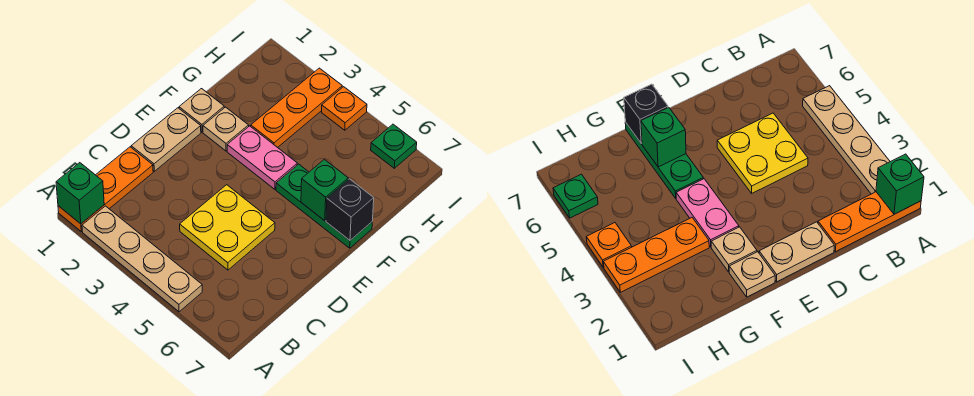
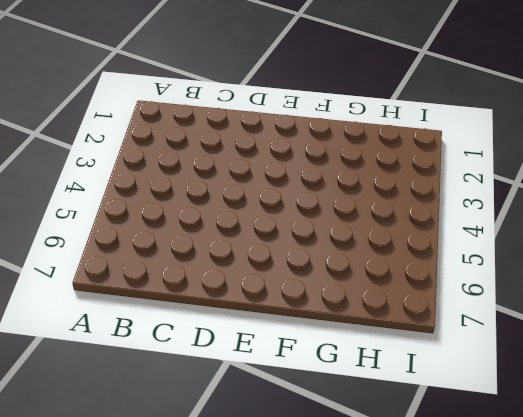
none -> orange 1x3 plate [58,147,153,232]
none -> tan 1x4 plate [82,206,202,312]
none -> yellow 2x2 plate [180,185,275,270]

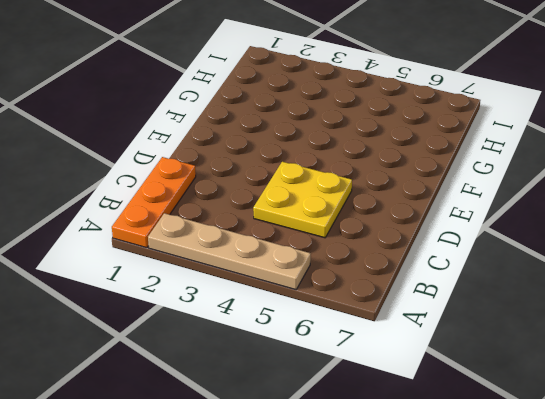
none -> tan 1x2 plate [131,108,201,171]
none -> tan 1x1 plate [179,89,224,132]
none -> tan 1x1 plate [203,107,249,151]

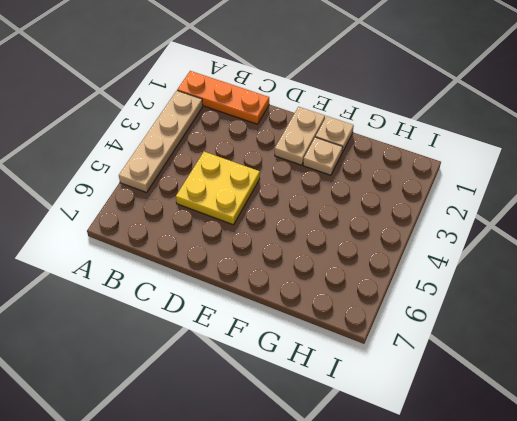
tan 1x2 plate [275,107,325,165] -> tan 1x2 plate turned to [131,108,201,171]
none -> pink 1x2 plate [227,126,297,189]
none -> green 1x3 plate [276,164,372,248]
none -> orange 1x3 plate [251,68,342,148]

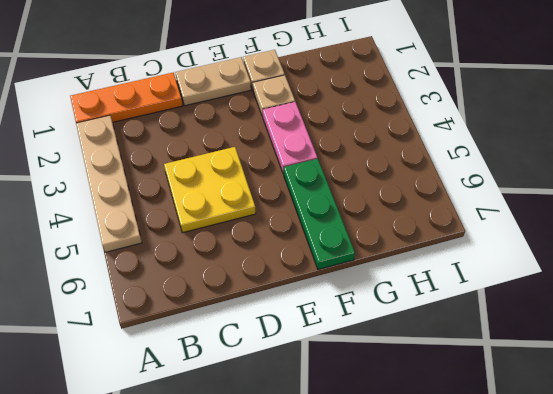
none -> orange 1x3 plate [251,68,342,148]
none -> orange 1x1 plate [322,87,367,130]
none -> green 1x1 plate [371,124,417,168]

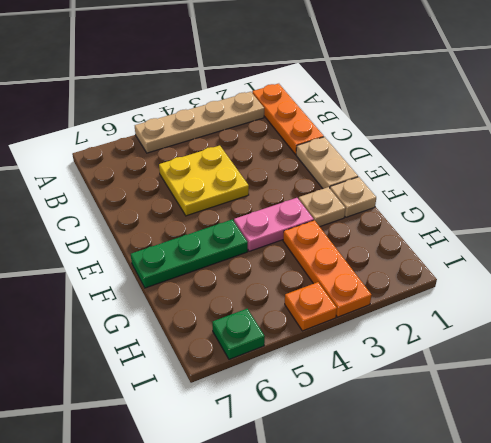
none -> green 1x1 brick [56,163,104,224]
none -> green 1x1 brick [301,159,348,221]
none -> black 1x1 brick [326,179,374,240]

